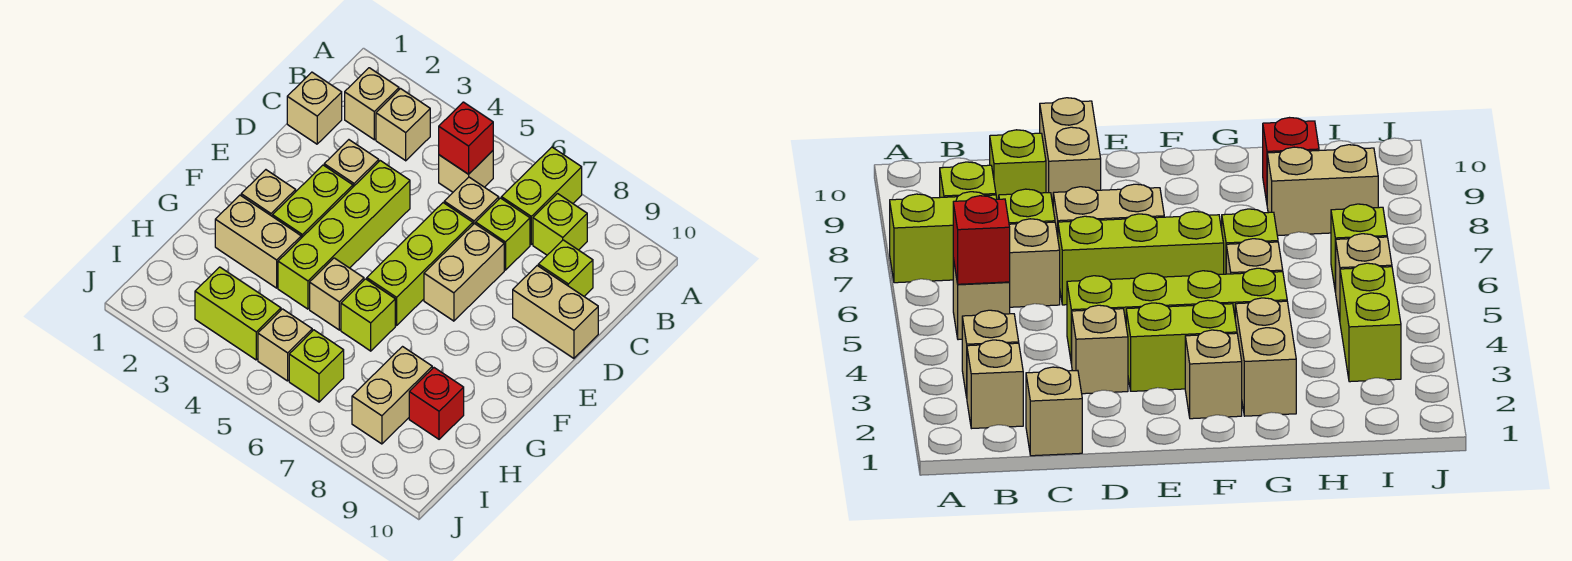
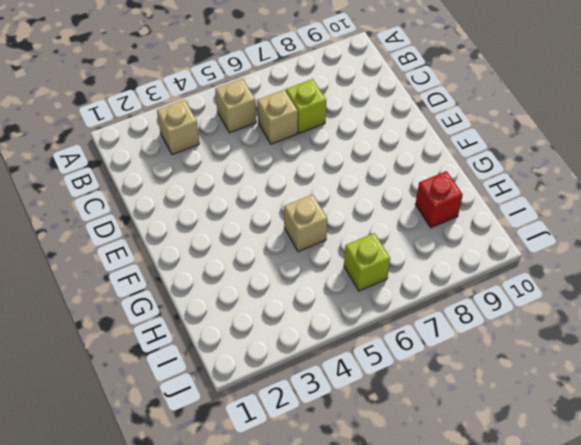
none -> lime 1x2 brick [501,147,582,244]
none -> tan 1x1 brick [345,68,399,140]
none -> lime 1x1 brick [533,194,587,255]

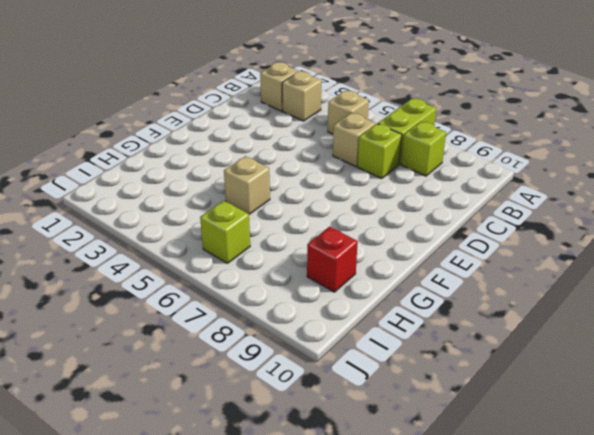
none -> tan 1x1 brick [287,72,342,144]
none -> lime 1x1 brick [538,240,593,296]
none -> tan 1x1 brick [324,140,379,187]

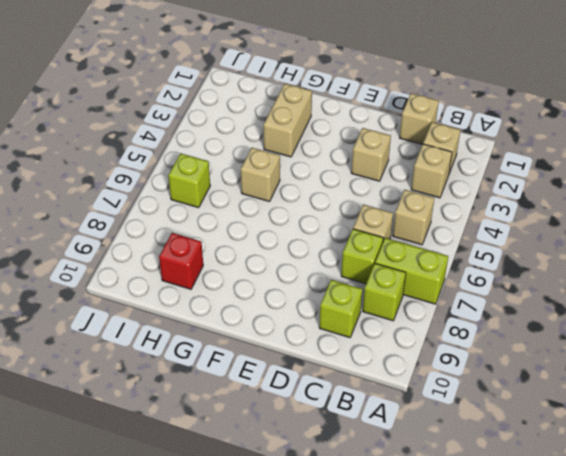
none -> lime 1x4 brick [278,161,410,309]
none -> lime 1x3 brick [367,203,473,325]
none -> tan 1x2 brick [424,224,504,321]

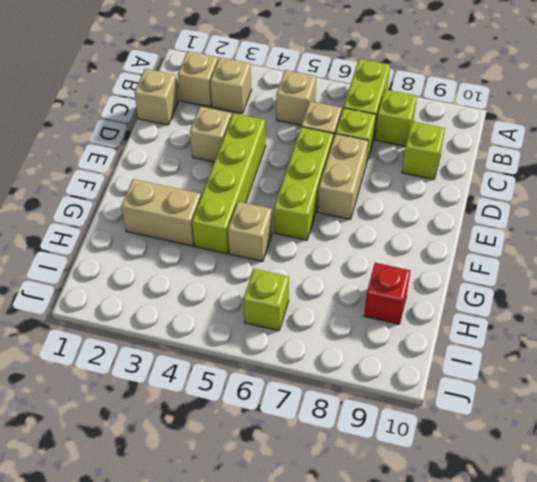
none -> tan 1x2 brick [513,266,598,358]
none -> lime 1x2 brick [273,165,353,238]
none -> tan 1x1 brick [241,170,296,217]

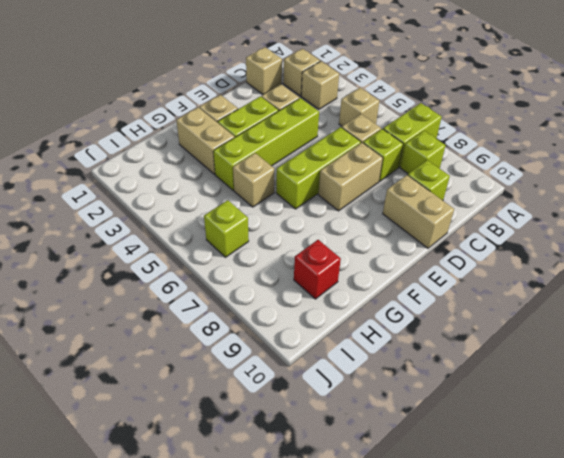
none -> lime 1x1 brick [341,279,395,351]
none -> tan 1x2 brick [352,347,432,444]
none -> lime 1x2 brick [195,267,281,360]

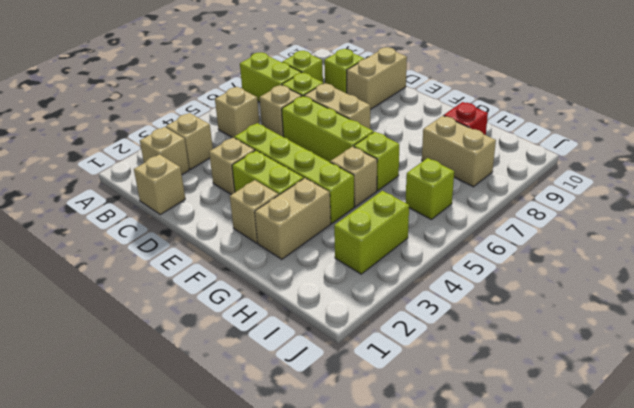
none -> tan 1x1 brick [258,309,312,381]
none -> red 1x1 brick [439,102,493,174]

